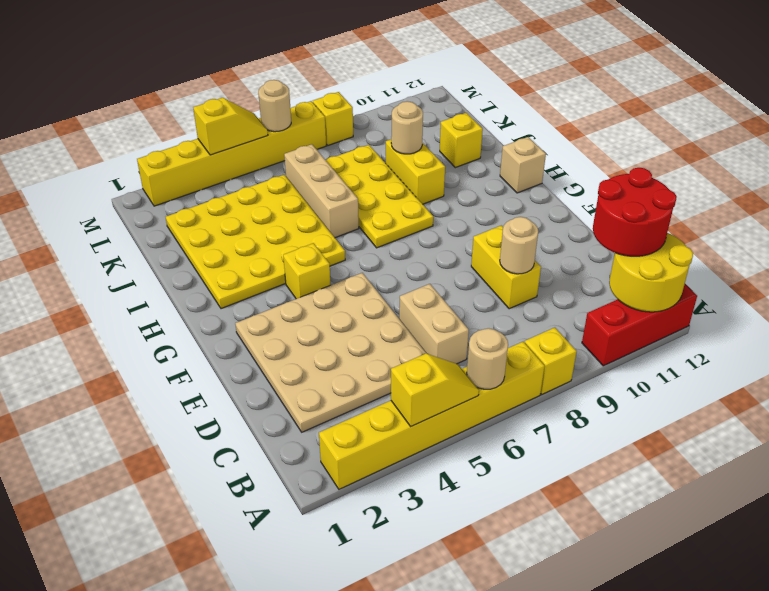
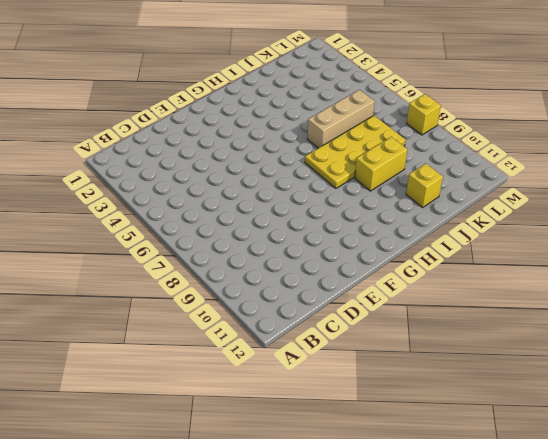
none -> yellow 1x6 brick [319,342,545,489]
none -> yellow 1x1 brick [525,328,577,394]
none -> red 1x3 brick [582,284,697,366]

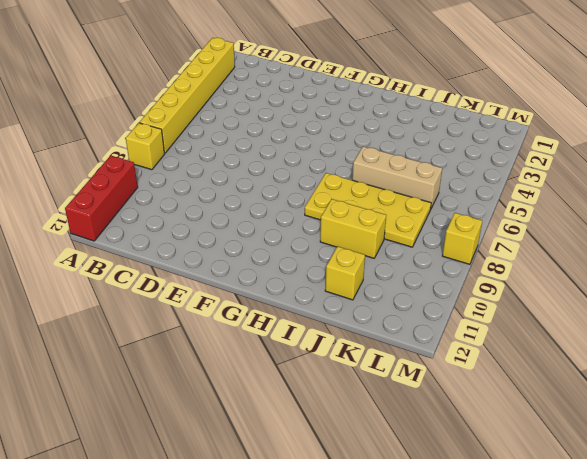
none -> tan 4x4 plate [235,273,426,432]
none -> tan 1x2 brick [399,284,469,364]
none -> yellow 1x2 brick [471,225,541,309]

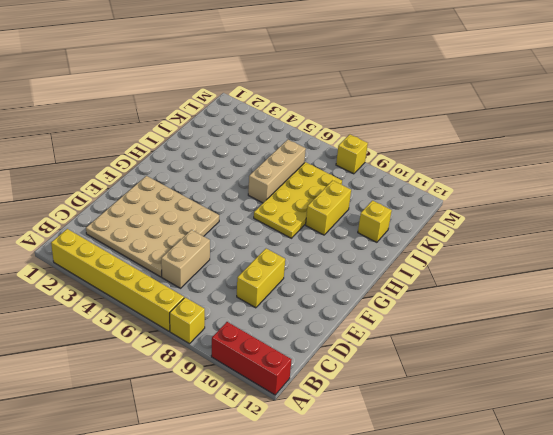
none -> yellow 1x1 brick [283,243,331,299]
none -> yellow 4x4 plate [166,175,345,309]
none -> tan 1x1 brick [500,137,546,193]

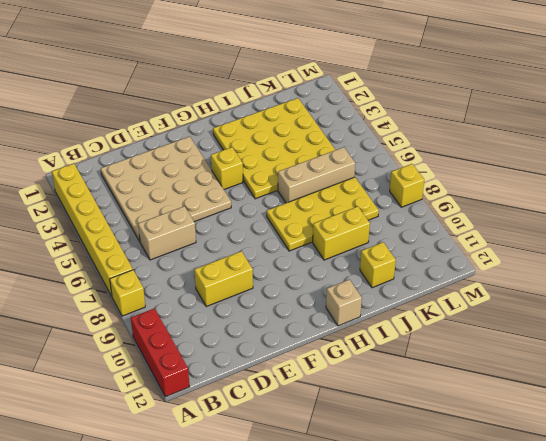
none -> yellow 1x6 brick [137,101,326,206]
none -> yellow 1x2 slope [391,354,479,426]
none -> tan 1x1 round brick [467,328,508,389]

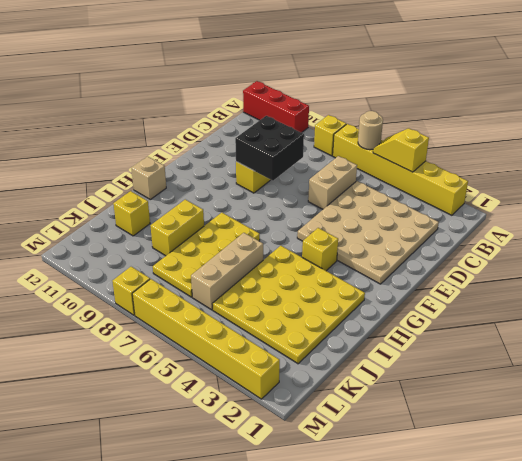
black 2x2 brick [235,116,304,181] -> tan 1x1 round brick [500,217,538,274]
none -> yellow 2x2 round brick [609,233,693,312]
none -> tan 1x1 round brick [391,101,423,154]
none -> yellow 1x2 slope [193,98,268,155]

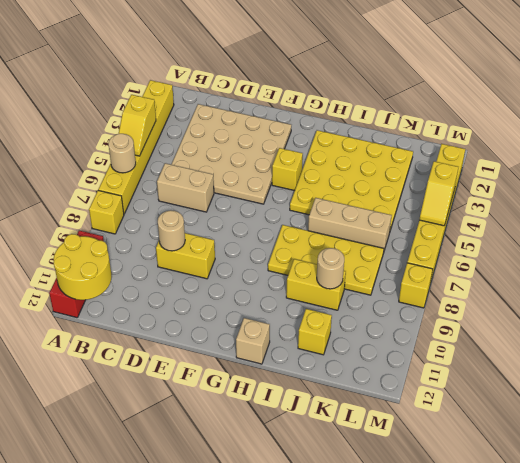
none -> tan 1x1 round brick [258,80,291,132]
none -> red 2x2 round brick [593,168,677,256]

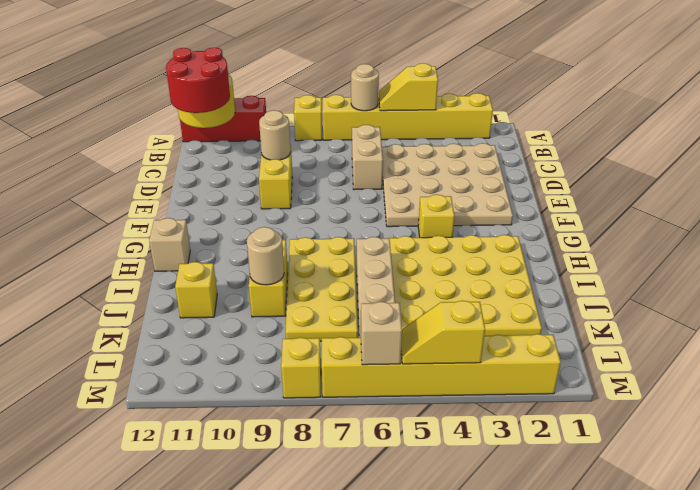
tan 1x1 brick [361,302,402,365] -> tan 1x1 round brick [258,80,291,132]

